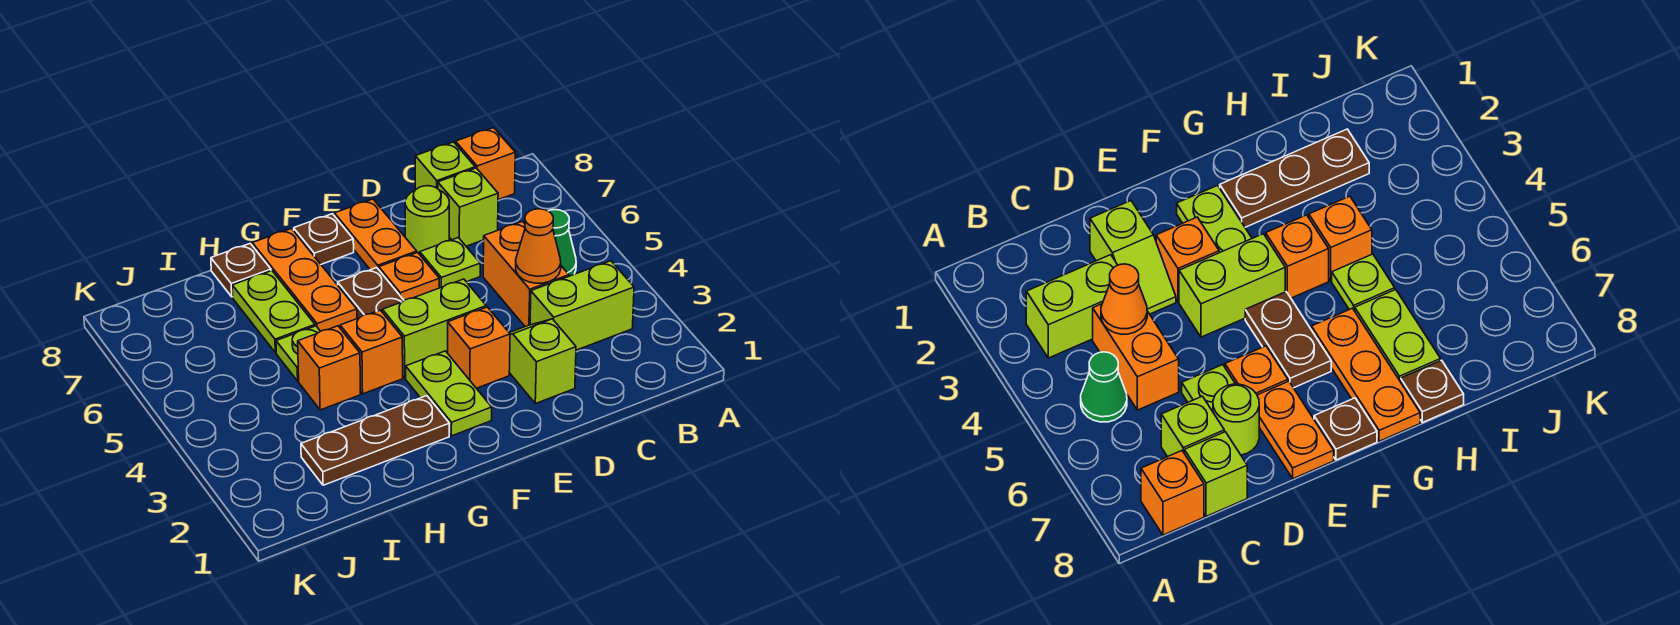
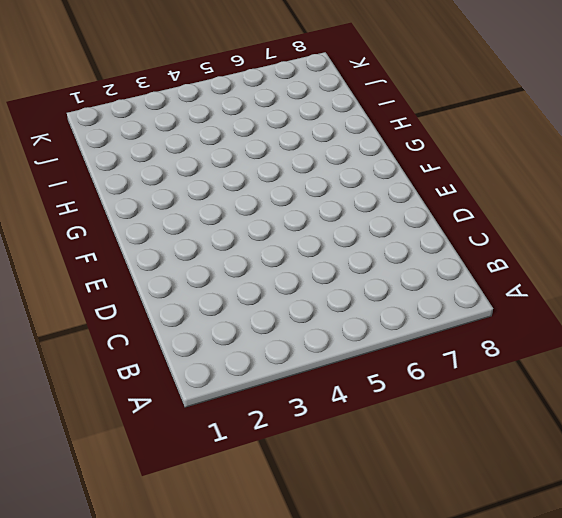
none -> lime 1x2 brick [530,261,634,350]
none -> green 1x1 cone [549,210,576,276]
none -> orange 1x1 brick [456,128,515,200]

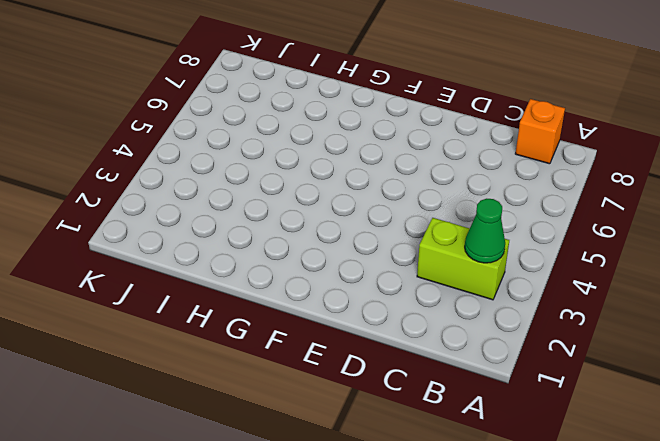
green 1x1 cone [465,199,505,263] -> green 1x1 cone moved to [549,210,576,276]
none -> orange 1x2 brick [483,221,569,327]
none -> lime 1x1 brick [438,168,498,246]
none -> lime 1x1 brick [415,142,475,190]

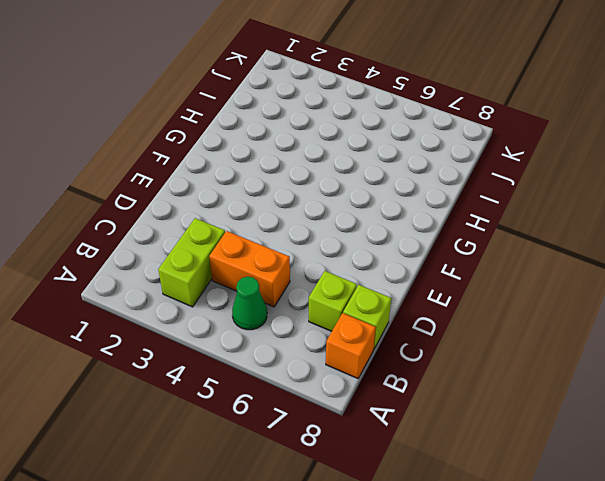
none -> lime 1x2 slope [509,319,576,404]
none -> lime 1x1 plate [420,238,480,288]
none -> lime 1x1 round brick [405,186,449,254]

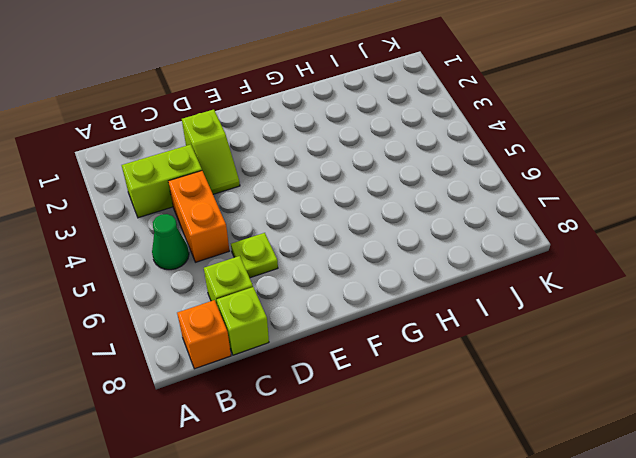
none -> lime 1x1 round brick [405,186,449,254]
none -> orange 1x1 brick [448,307,510,388]
none -> lime 1x2 brick [382,279,486,378]

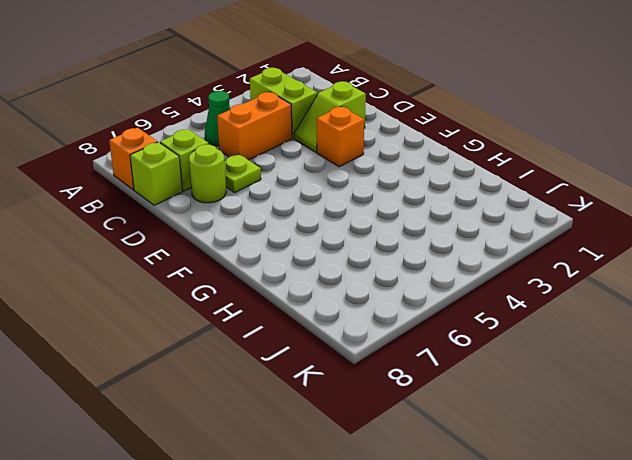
none -> lime 1x2 brick [382,279,486,378]
none -> orange 1x1 plate [379,252,439,300]
none -> orange 1x2 plate [334,199,417,270]

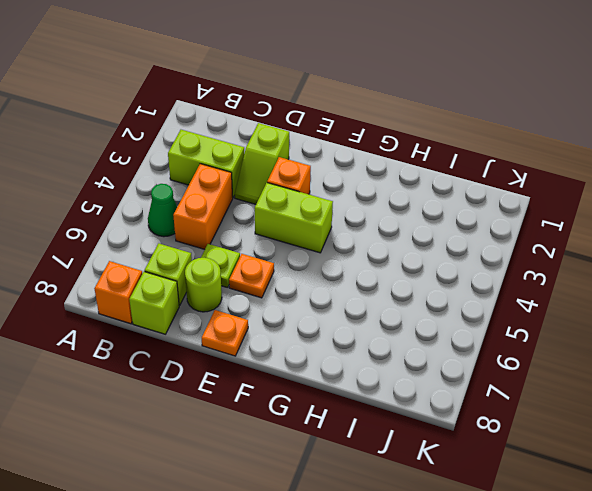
orange 1x1 plate [202,310,248,356] -> orange 1x2 plate [334,199,417,270]
none -> lime 1x2 plate [406,351,492,436]
none -> brown 1x2 plate [338,268,404,319]
none -> brown 1x1 plate [294,214,354,264]

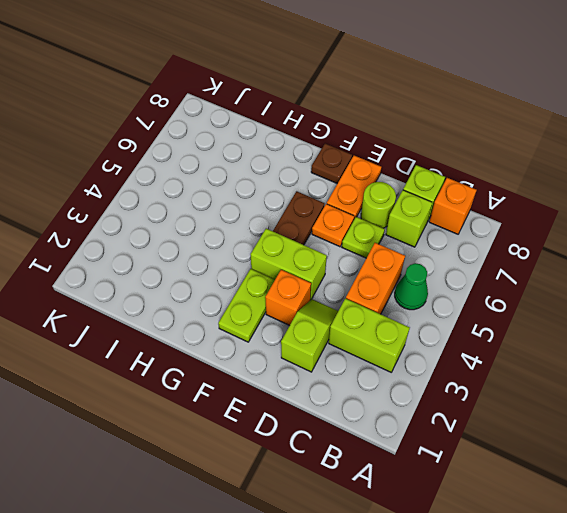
none -> brown 1x3 plate [301,396,449,485]
none -> orange 1x1 brick [340,310,403,394]
none -> orange 1x3 plate [252,229,357,331]

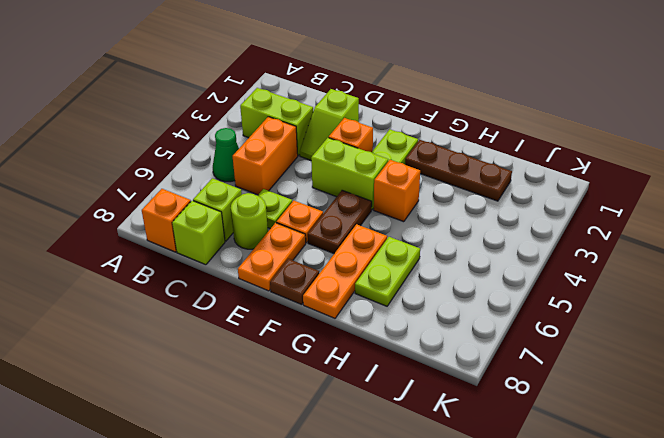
none -> orange 1x1 brick [298,326,361,410]
none -> lime 1x1 plate [276,326,320,381]
none -> brown 1x1 plate [211,244,271,297]

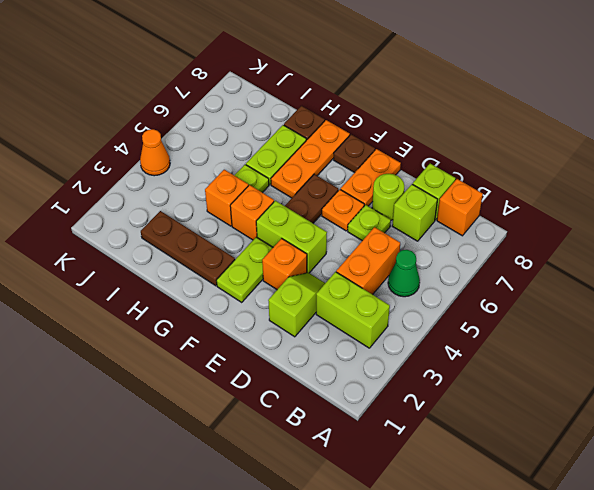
orange 1x1 cone [140,129,170,176] -> orange 1x1 cone moved to [516,209,561,283]

